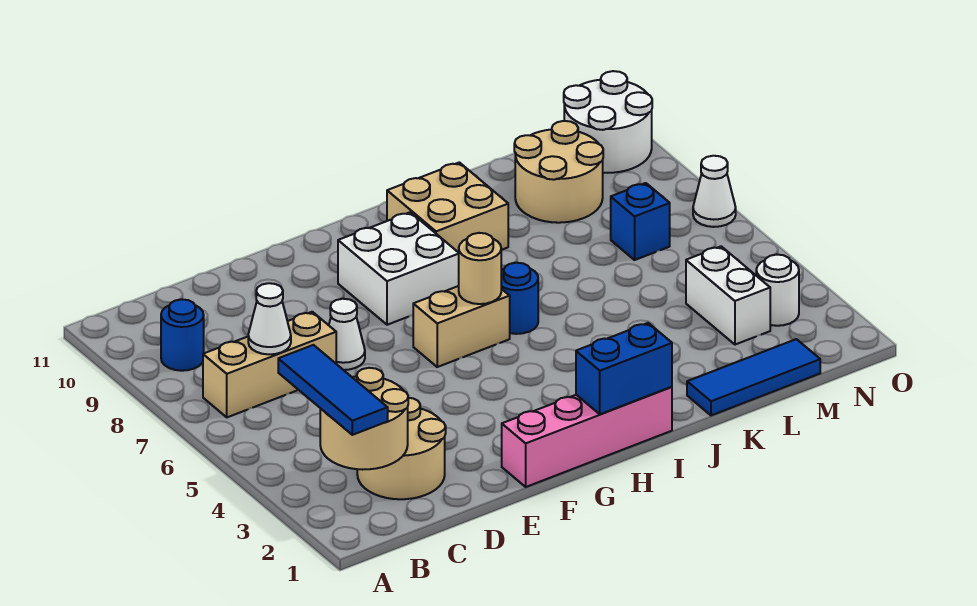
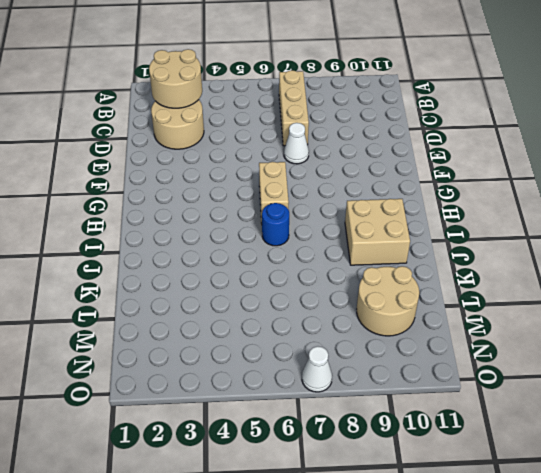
none -> blue 1x1 round brick [161,299,204,371]
none -> pink 1x4 brick [502,387,672,487]
none -> white 2x2 brick [338,212,459,325]

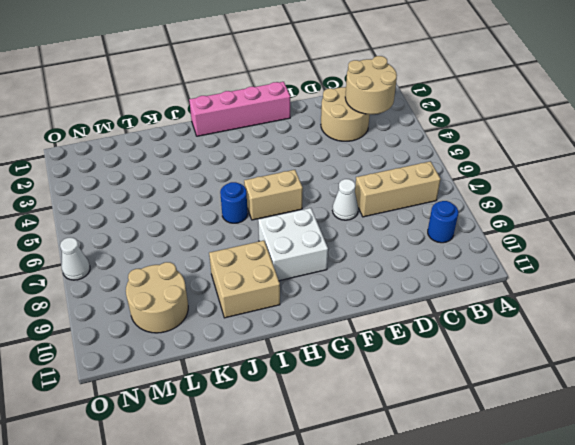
none -> blue 1x3 tile [687,339,820,415]
none -> white 1x2 brick [686,246,770,345]
none -> blue 1x1 brick [611,183,670,260]

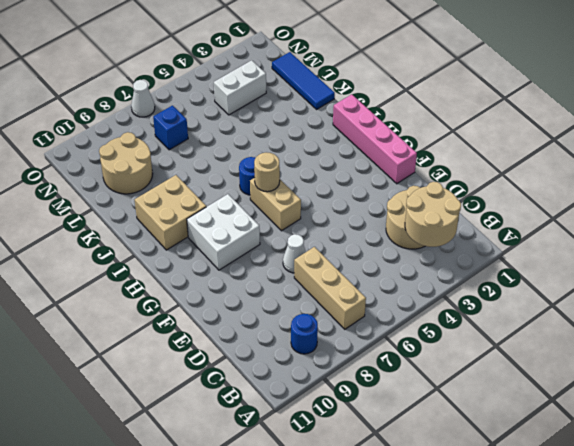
none -> white 1x1 round brick [756,255,799,326]
none -> white 2x2 round brick [564,71,652,173]
none -> white 1x1 cone [248,283,291,354]

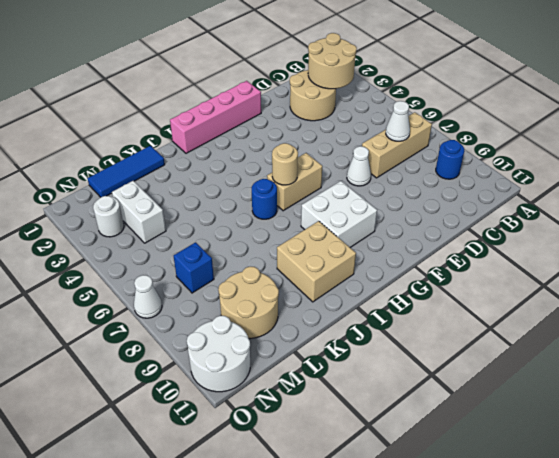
none -> blue 1x2 brick [576,323,672,414]
none -> blue 1x3 tile [278,345,388,435]

